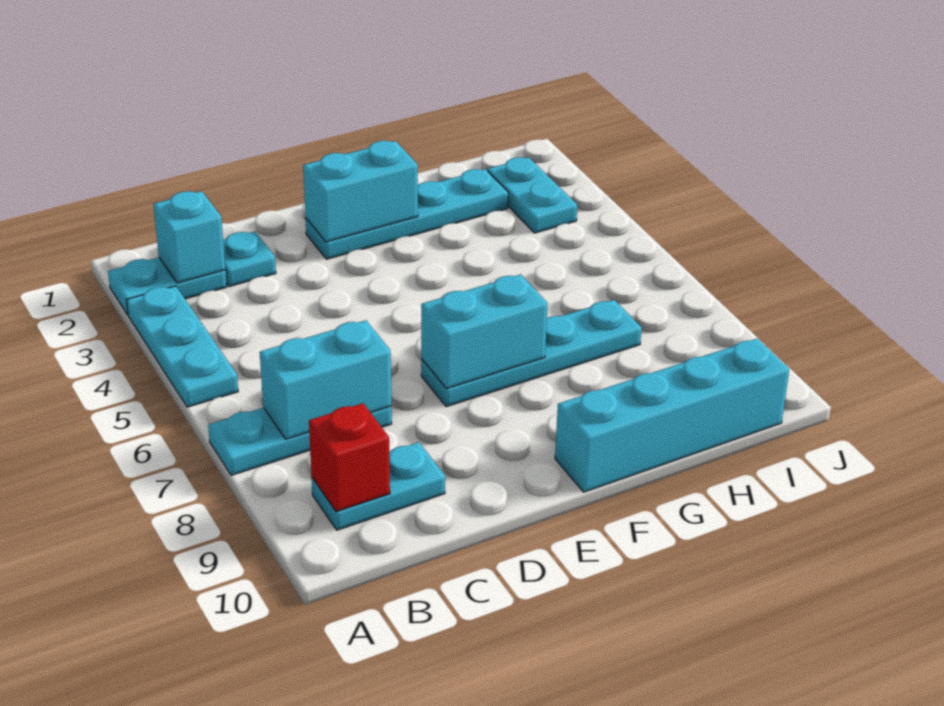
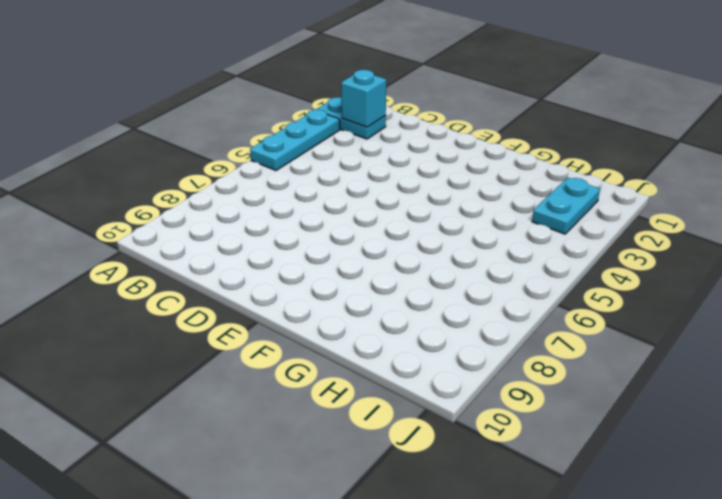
none -> cyan 1x3 plate [208,406,392,475]
none -> cyan 1x2 plate [312,442,445,530]
none -> cyan 1x1 plate [223,232,276,287]

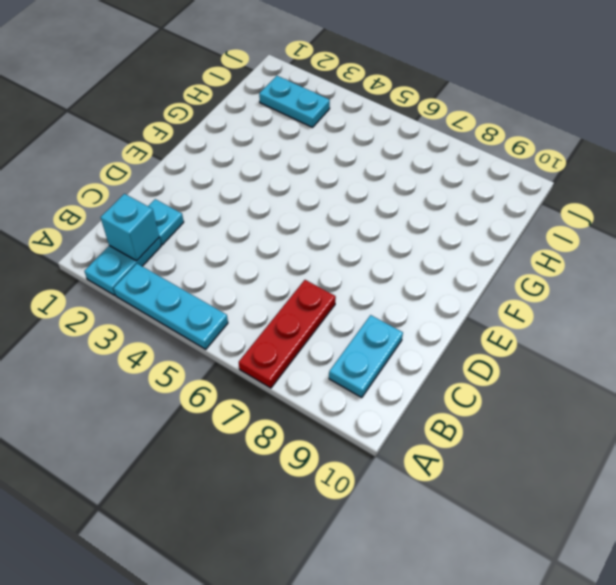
red 1x3 plate [239,280,336,388] -> cyan 1x3 plate [208,406,392,475]
none -> cyan 1x4 plate [305,169,508,259]
none -> cyan 1x4 plate [421,300,642,407]
none -> cyan 1x4 brick [555,339,789,492]

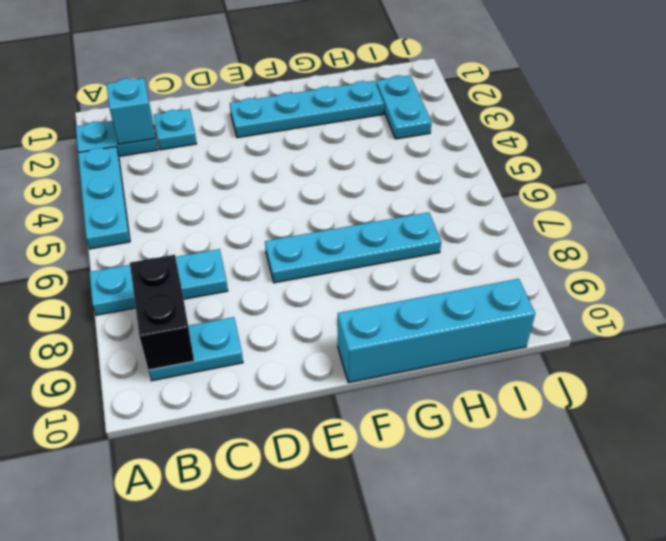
black 1x2 brick [130,255,194,370] -> red 1x1 brick [309,403,390,512]
none -> cyan 1x2 brick [260,320,391,439]
none -> cyan 1x2 brick [303,141,418,242]
none -> cyan 1x2 brick [421,274,548,389]

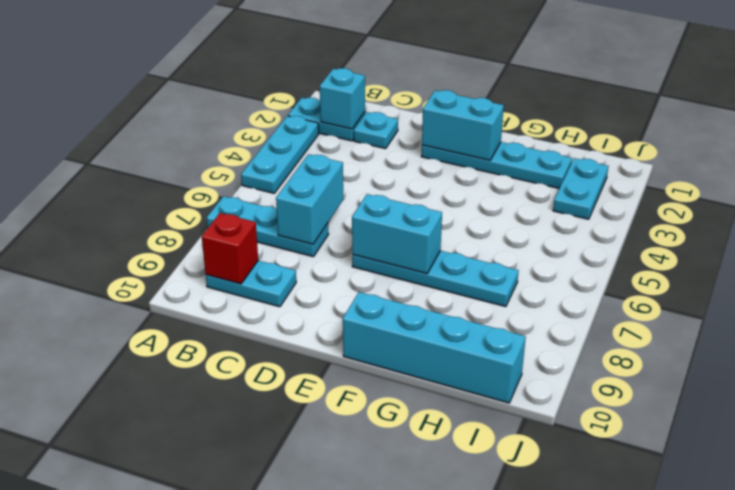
cyan 1x2 brick [276,154,343,244] -> cyan 1x2 brick turned to [260,320,391,439]

